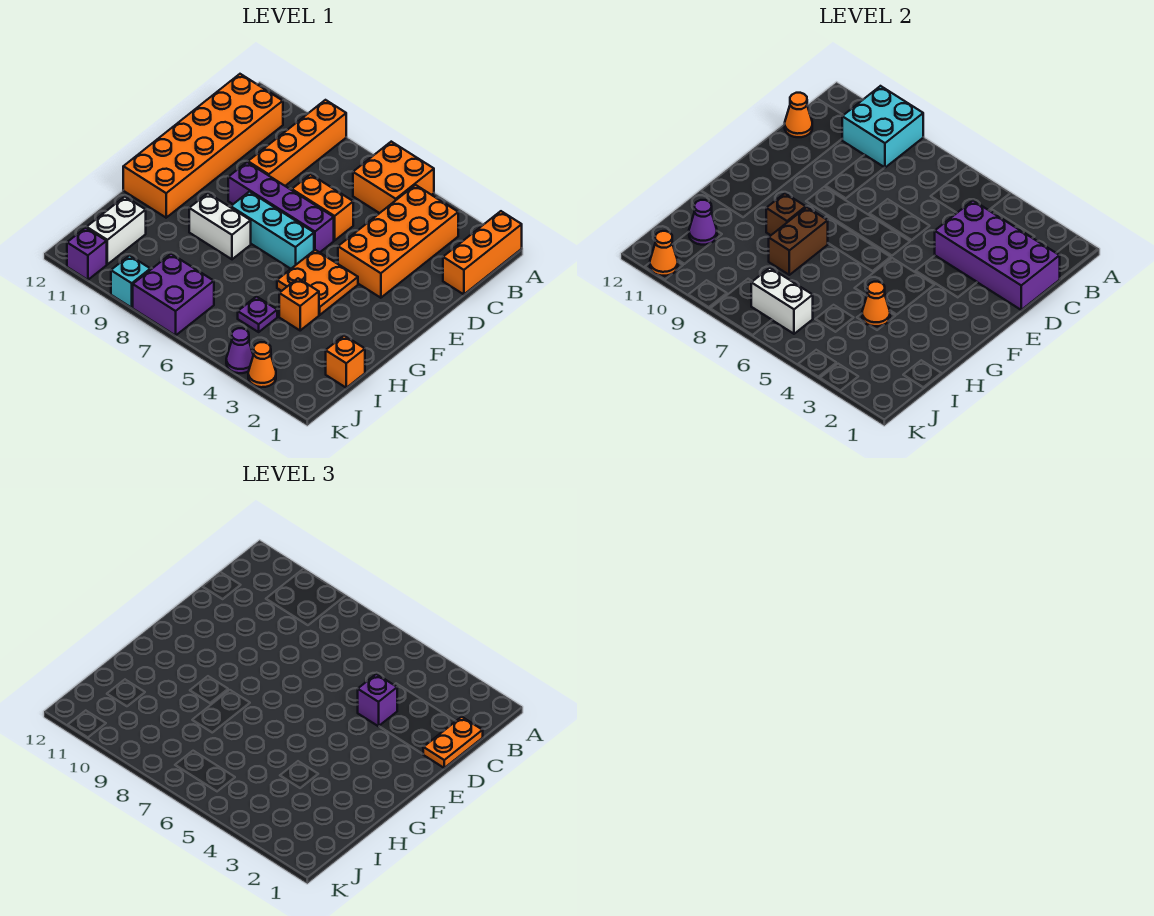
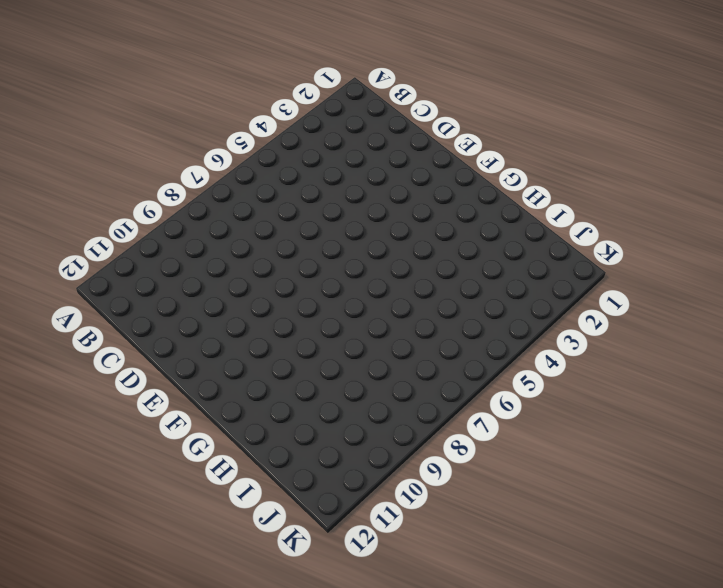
none -> orange 1x3 brick [443,211,522,294]
none -> orange 2x2 brick [353,142,434,213]
none -> orange 1x4 brick [248,100,346,186]
none -> orange 2x4 brick [338,185,458,298]

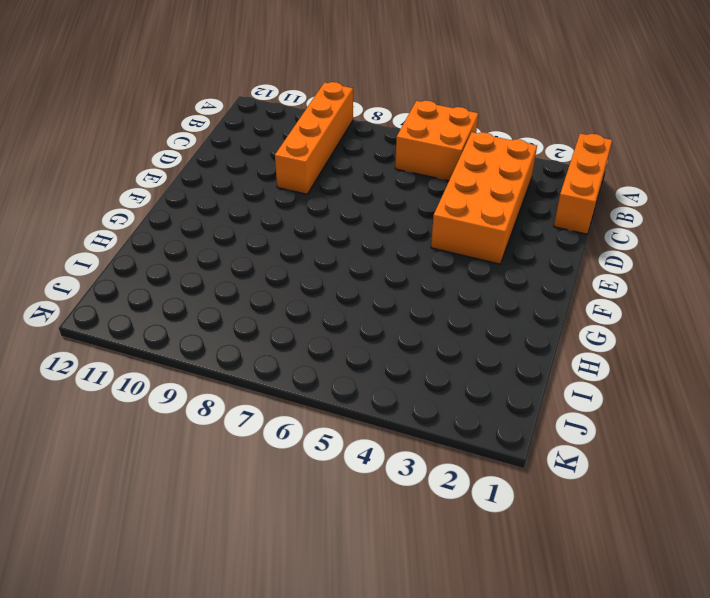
none -> orange 2x6 brick [123,74,283,218]
none -> orange 1x2 brick [292,174,353,240]
none -> purple 1x4 brick [228,162,334,252]
none -> orange 2x2 plate [277,250,358,315]

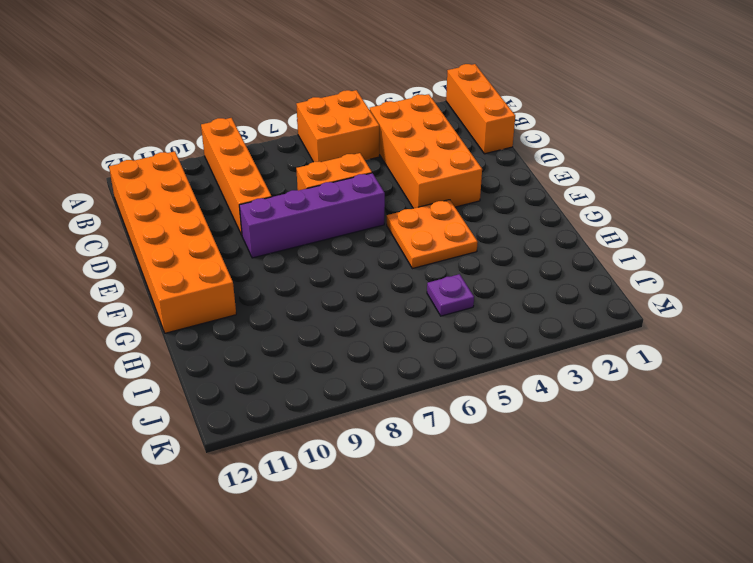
none -> cyan 1x3 brick [231,192,314,269]
none -> white 1x2 brick [189,193,251,259]
none -> orange 1x1 brick [279,278,319,330]
none -> orange 1x1 brick [326,336,365,388]

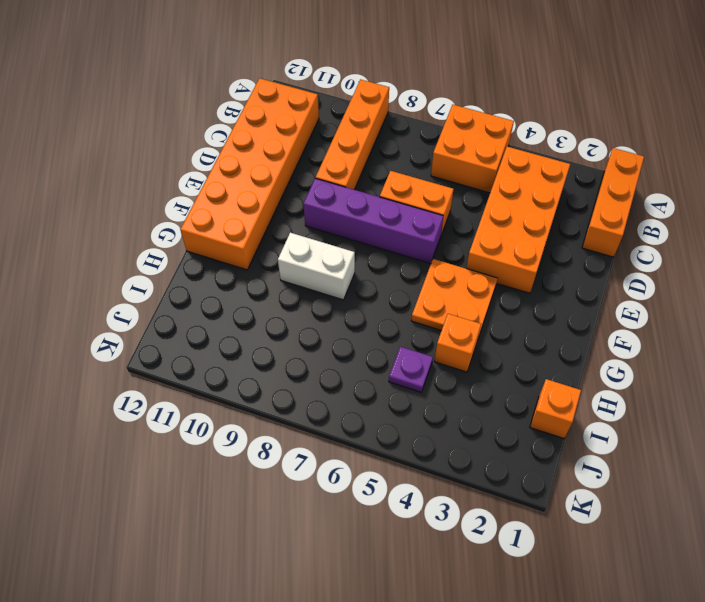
none -> cyan 1x3 brick [231,192,314,269]
none -> white 1x2 brick [87,197,146,264]
none -> purple 2x2 brick [133,254,214,335]
none -> orange 1x1 cone [248,342,276,387]

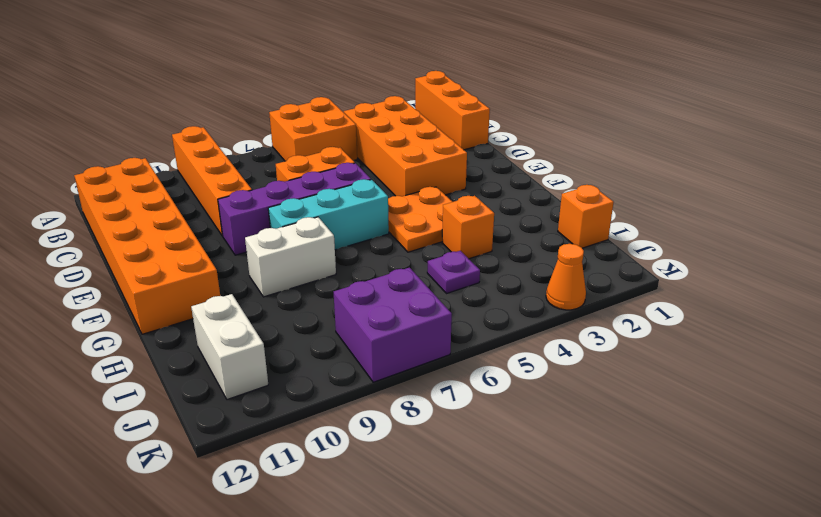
none -> purple 1x1 cone [226,328,253,373]
none -> cyan 1x1 brick [111,256,150,308]
none -> purple 1x1 brick [67,228,107,280]
none -> cyan 2x2 brick [842,86,923,168]

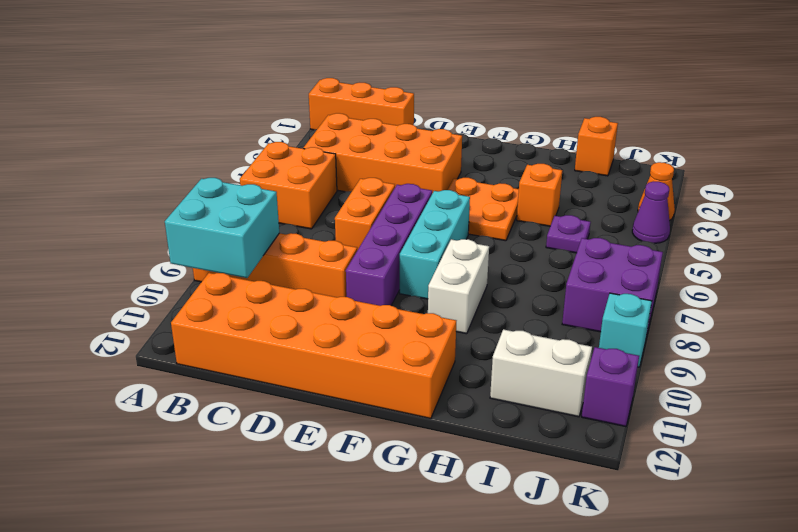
none -> purple 2x4 brick [935,201,1060,310]
none -> orange 1x1 cone [785,93,812,137]
none -> brown 1x2 brick [769,207,828,275]
none -> brown 1x1 brick [766,193,806,235]

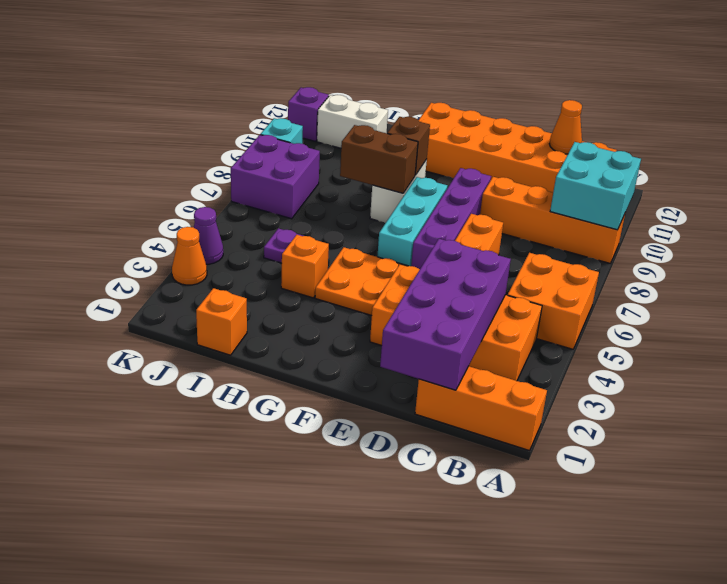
none -> orange 1x1 cone [862,282,890,326]
none -> purple 1x1 cone [689,200,717,245]
none -> white 1x2 brick [751,268,813,334]
none -> orange 1x1 cone [650,231,678,276]

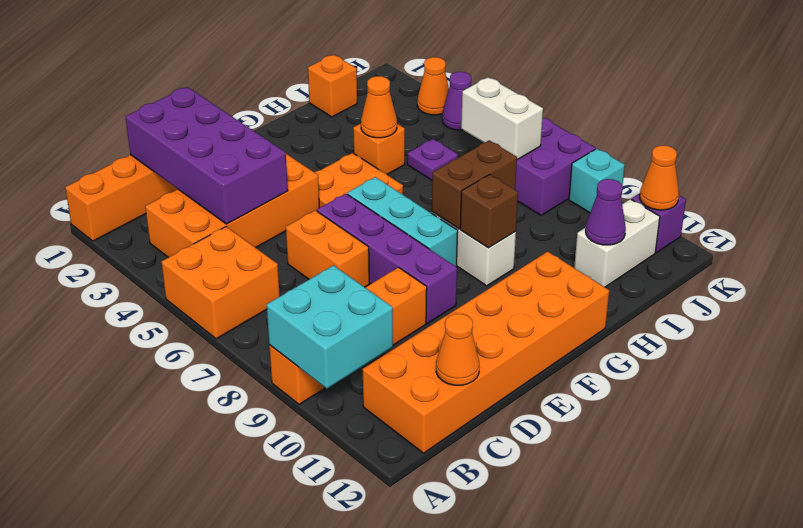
none -> orange 1x2 plate [423,717,483,768]
none -> purple 1x1 brick [358,674,397,726]

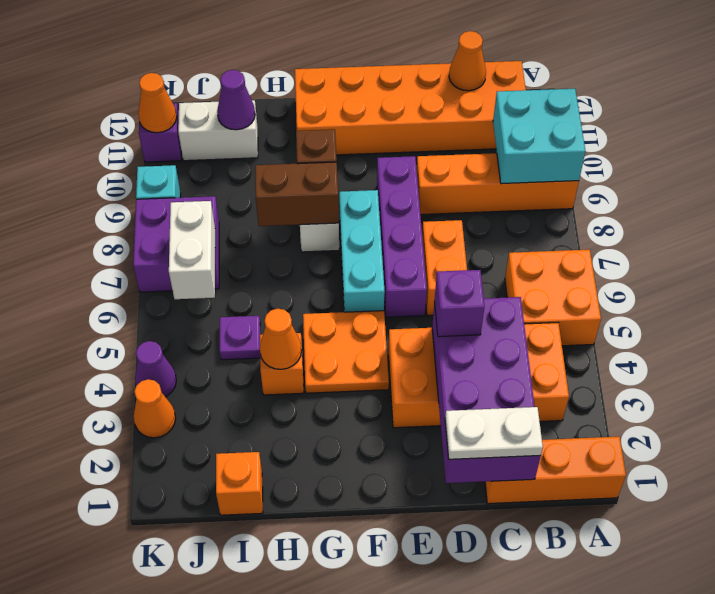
white 1x2 plate [445,407,543,459] -> orange 1x2 plate [423,717,483,768]

